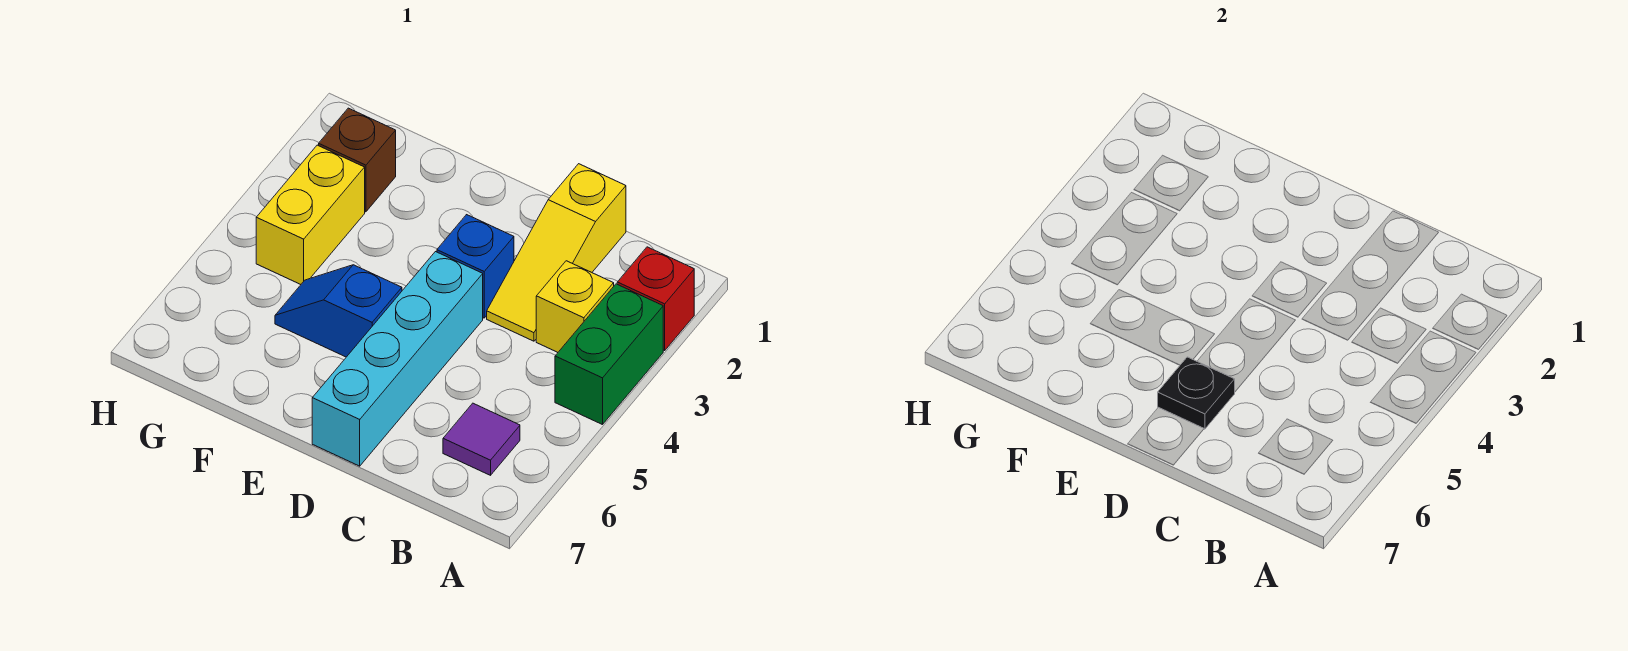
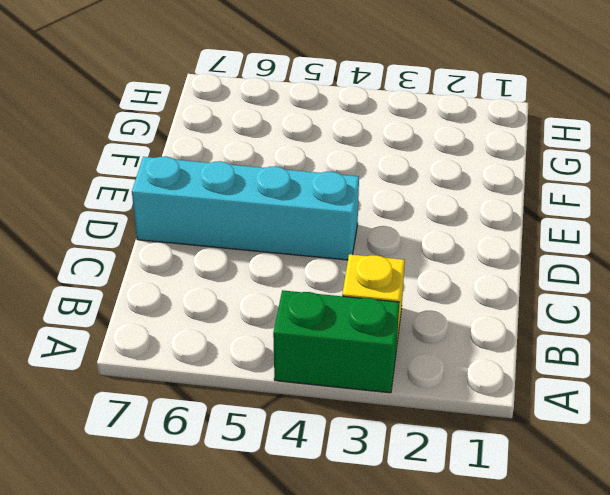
none -> red 1x1 brick [617,247,694,350]
none -> purple 1x1 tile [443,403,520,475]

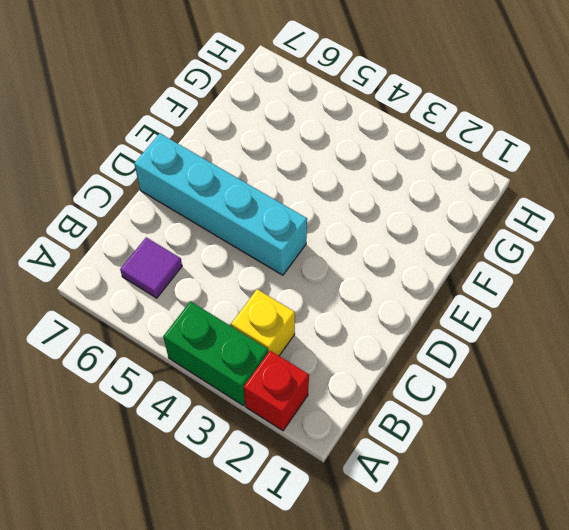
none -> yellow 1x3 slope [487,164,626,341]
none -> blue 1x1 brick [437,215,514,318]

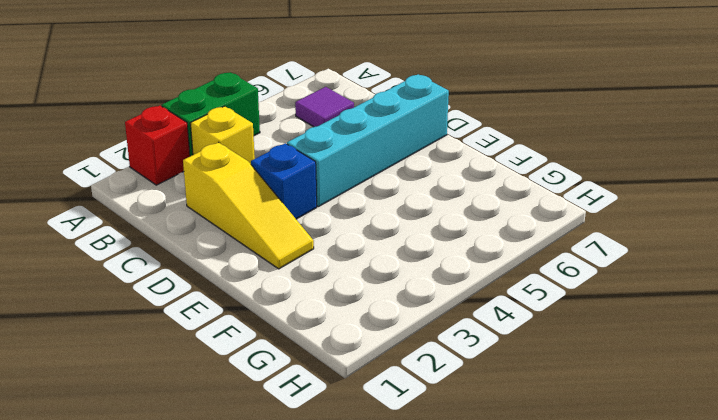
yellow 1x3 slope [183,142,314,269] -> yellow 1x3 slope turned to [487,164,626,341]
none -> blue 1x2 slope [275,265,402,357]
none -> brown 1x1 brick [319,108,396,212]

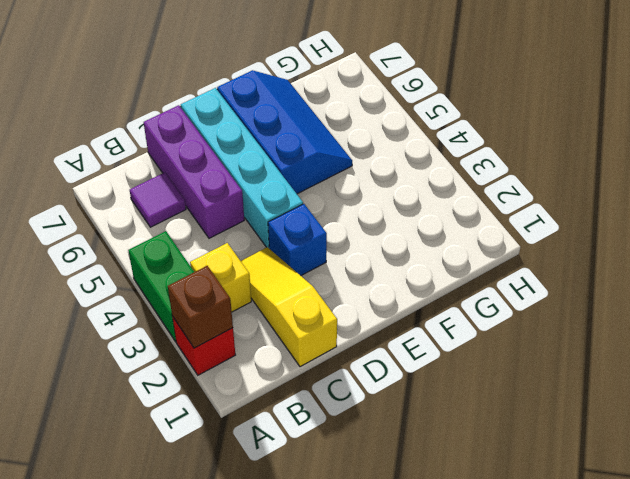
brown 1x1 brick [168,266,233,348] -> brown 1x1 brick moved to [319,108,396,212]
purple 1x3 brick [144,105,244,238] -> none
blue 2x3 slope [217,70,352,194] -> blue 1x2 slope [275,265,402,357]
none -> yellow 1x2 brick [256,145,365,284]
none -> black 1x1 plate [1158,357,1235,429]

